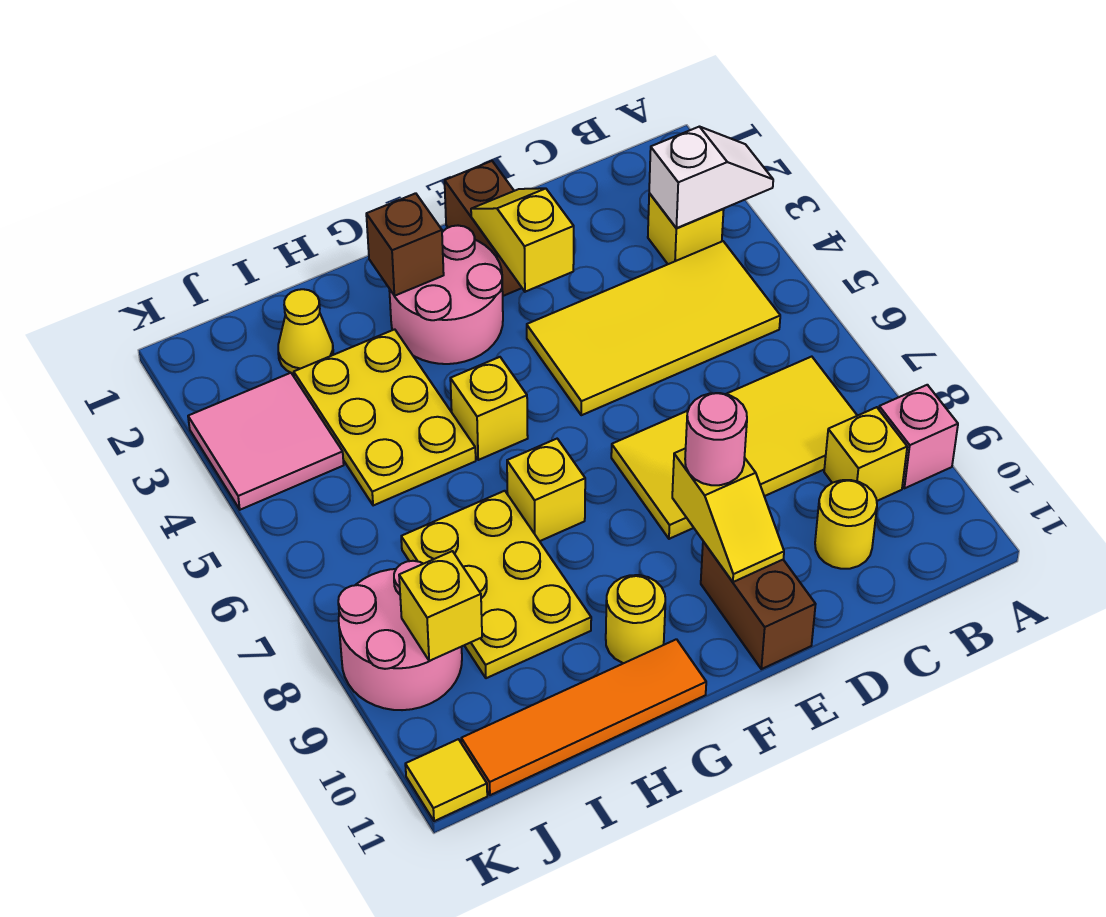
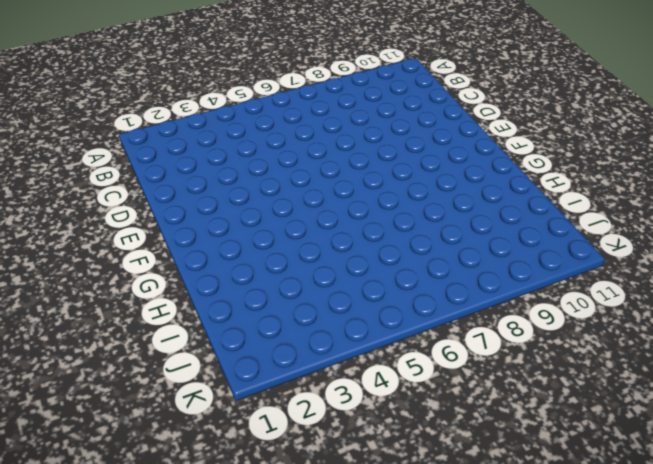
none -> pink 1x1 brick [879,385,958,488]
none -> yellow 1x1 brick [648,193,724,264]
none -> yellow 2x4 tile [527,241,780,415]

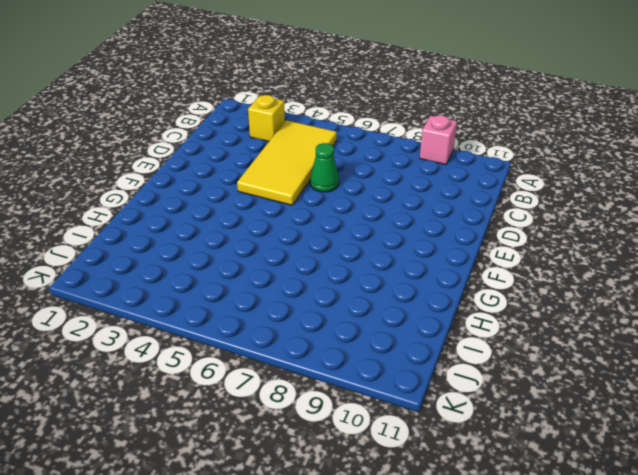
green 1x1 cone [310,143,339,192] -> none
none -> yellow 2x4 tile [611,357,857,539]
none -> yellow 1x1 brick [824,407,907,501]
none -> yellow 1x1 round brick [815,480,877,569]

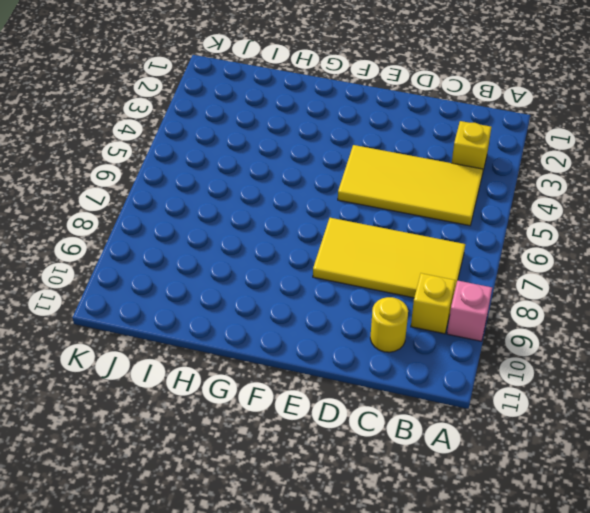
none -> brown 1x2 brick [445,161,522,296]
none -> brown 1x2 brick [701,541,816,669]
none -> pink 2x2 round brick [389,226,503,364]

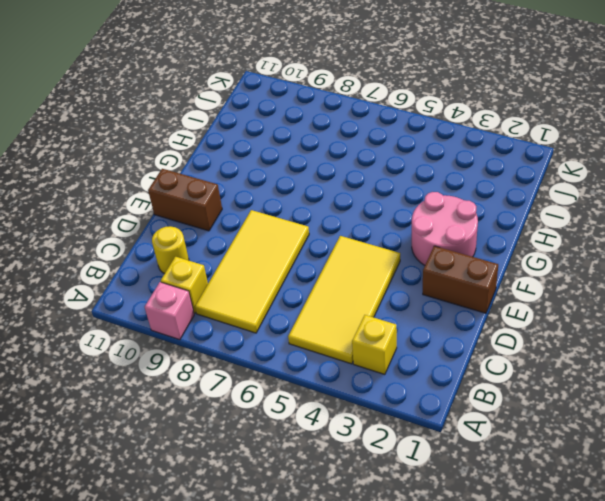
none -> yellow 1x1 brick [450,357,528,460]
none -> yellow 1x1 brick [507,439,585,541]
none -> yellow 1x1 round brick [606,575,665,663]

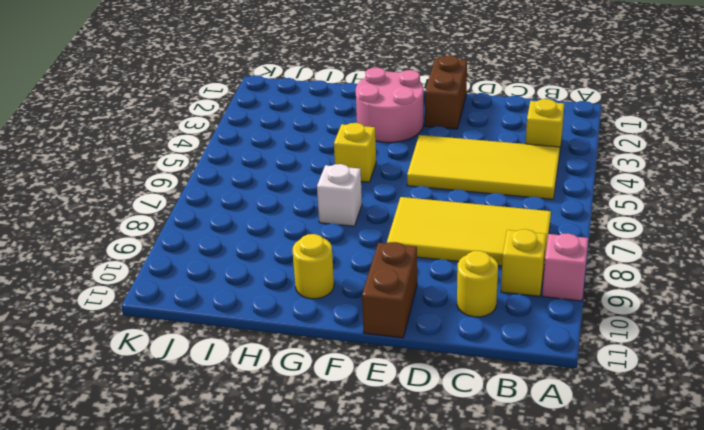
white 1x1 brick [317,164,362,226] -> yellow 1x1 brick [507,439,585,541]
none -> orange 1x4 tile [461,639,706,795]
none -> yellow 2x3 plate [294,329,476,506]
none -> yellow 2x3 plate [401,491,591,678]

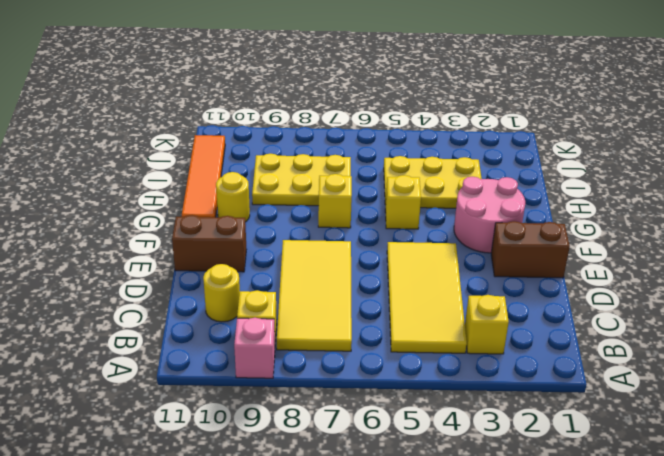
none -> yellow 1x1 cone [278,289,333,374]
none -> pink 2x2 tile [188,373,344,510]
none -> pink 2x2 round brick [338,561,462,710]

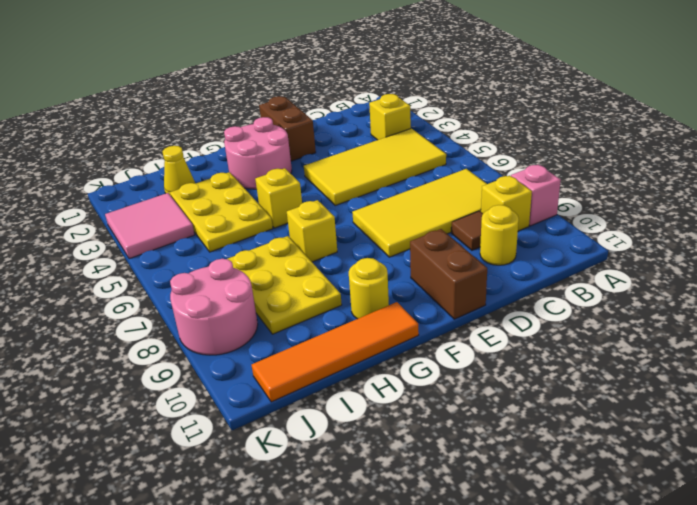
brown 1x1 tile [451,211,483,250] -> none
none -> yellow 1x1 tile [405,739,487,821]
none -> white 1x2 slope [649,127,773,228]
none -> yellow 1x2 slope [471,188,574,292]

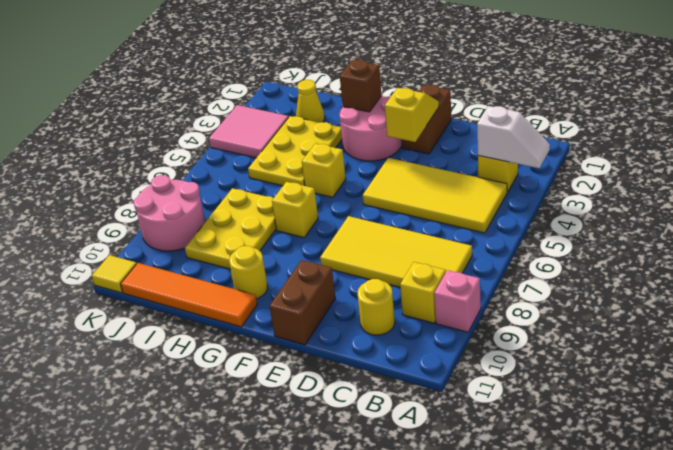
none -> yellow 1x2 slope [672,448,784,582]
none -> yellow 1x1 brick [399,551,482,661]
none -> pink 1x1 round brick [685,393,747,485]

